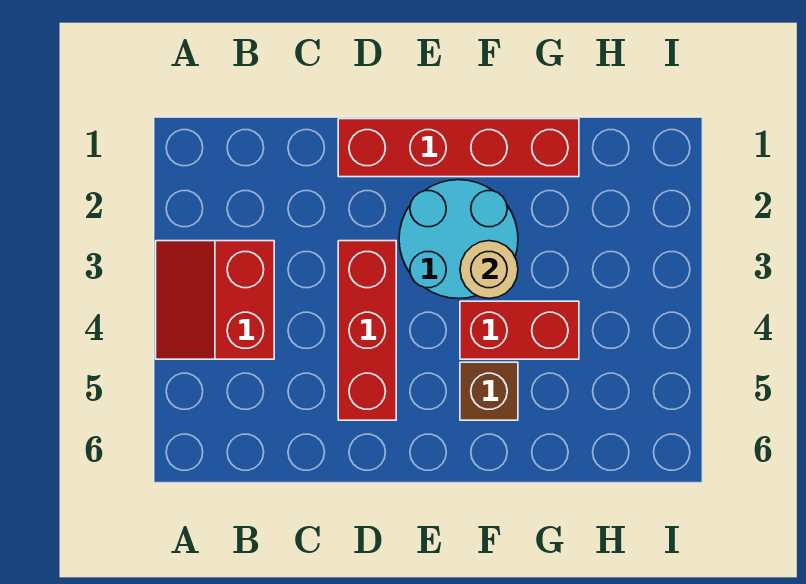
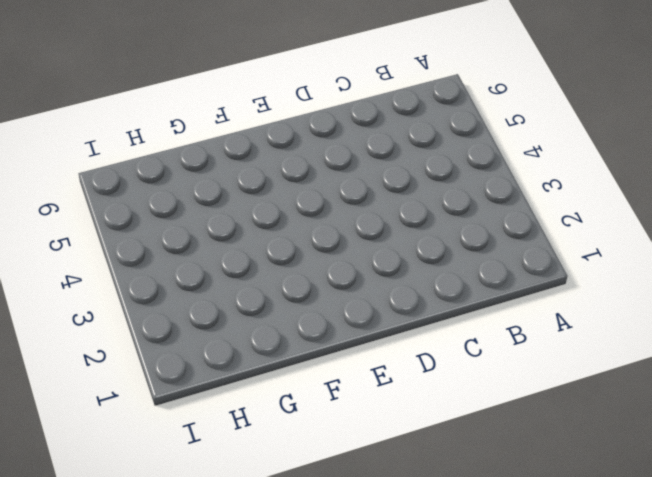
none -> red 2x2 slope [156,241,274,359]
none -> red 1x4 brick [338,119,579,177]

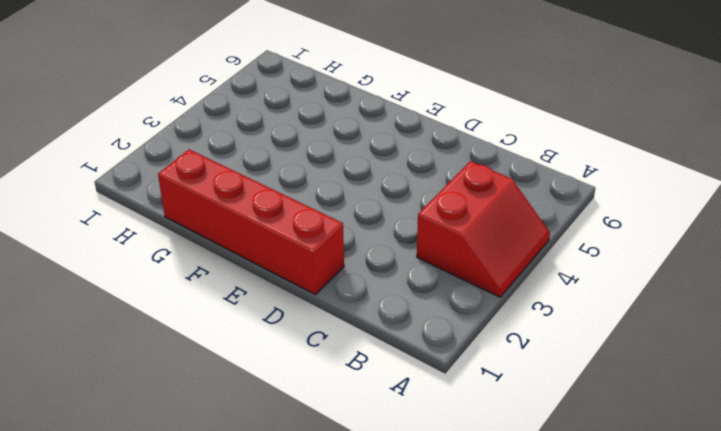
none -> red 1x3 brick [338,241,396,420]
none -> cyan 2x2 round brick [399,180,518,299]

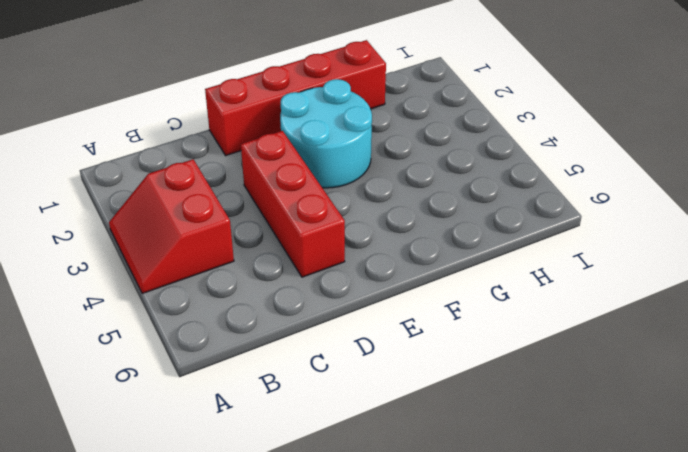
none -> red 1x2 brick [460,301,579,359]
none -> brown 1x1 brick [460,362,518,420]

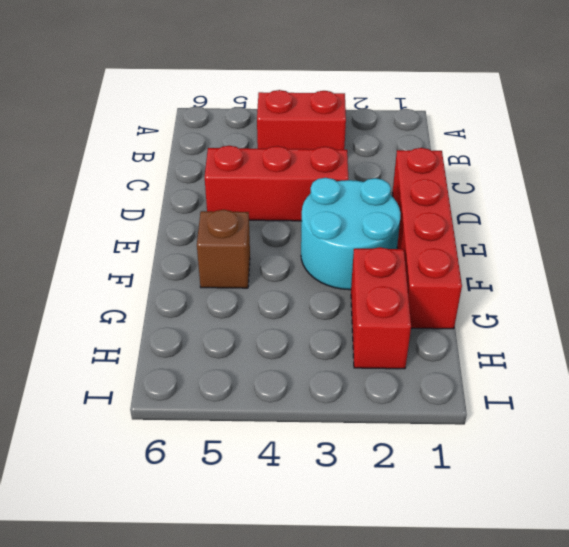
red 1x2 brick [351,247,411,369] -> red 1x2 brick moved to [460,301,579,359]
none -> tan 1x1 round brick [460,241,518,298]

